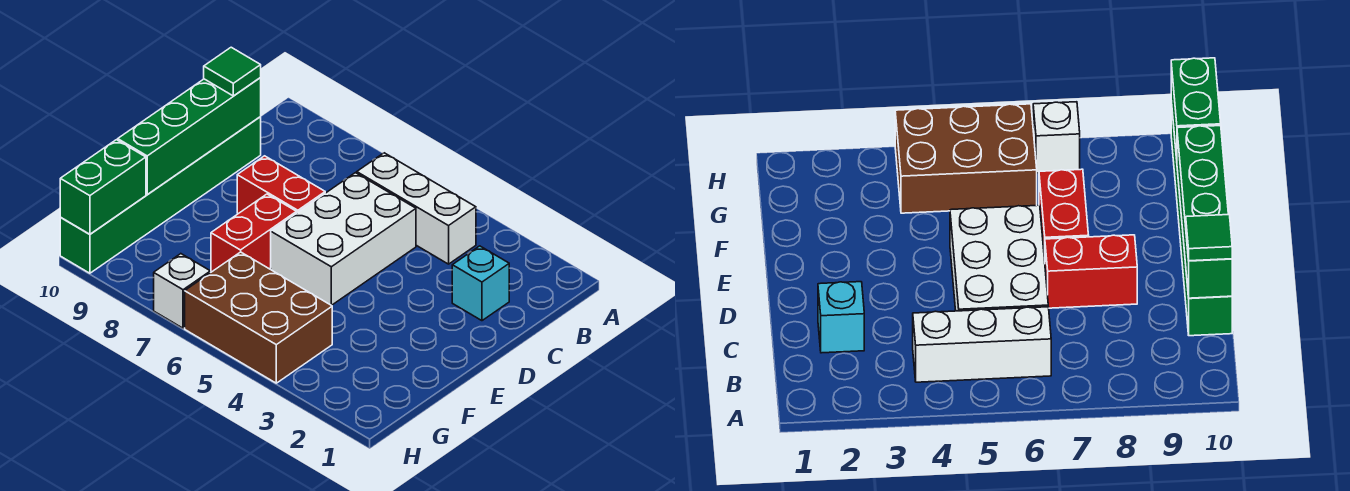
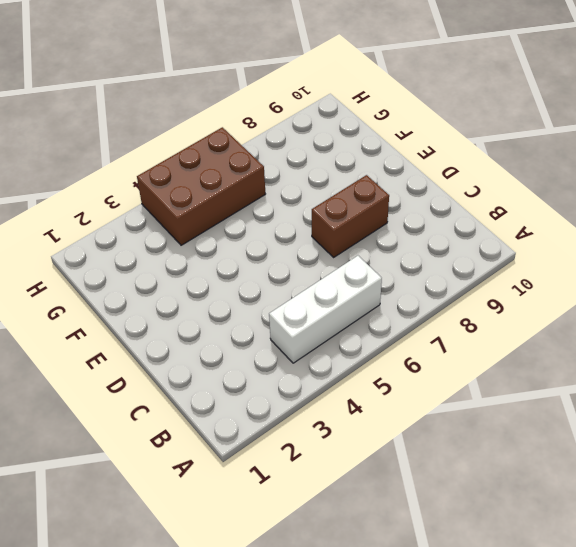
brown 1x2 brick [312,175,389,257] -> red 1x2 brick [237,156,325,214]
none -> cyan 1x1 brick [452,246,509,321]
none -> white 2x3 brick [271,173,416,305]

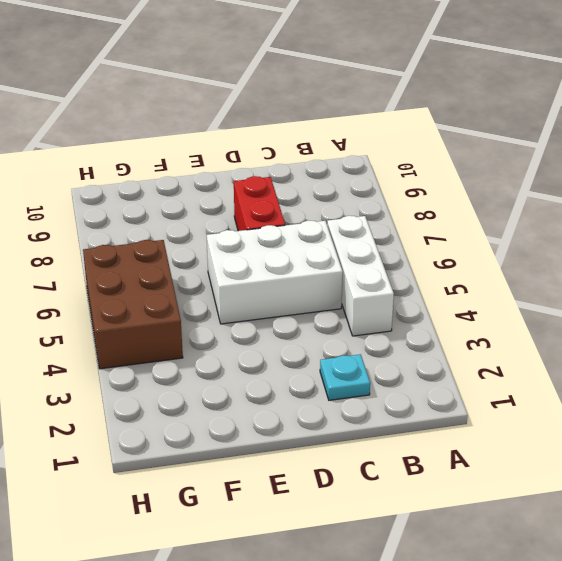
cyan 1x1 plate [320,354,370,400] -> cyan 1x1 brick [452,246,509,321]
none -> green 1x6 brick [60,117,261,273]
none -> red 1x2 brick [211,194,297,272]

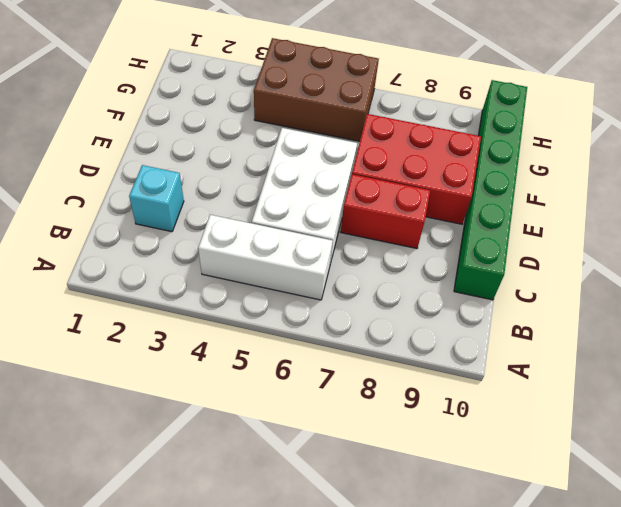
red 2x3 brick [352,114,481,224] -> red 1x2 brick [211,194,297,272]
none -> white 1x1 brick [154,254,210,328]
none -> green 1x4 brick [118,78,261,195]

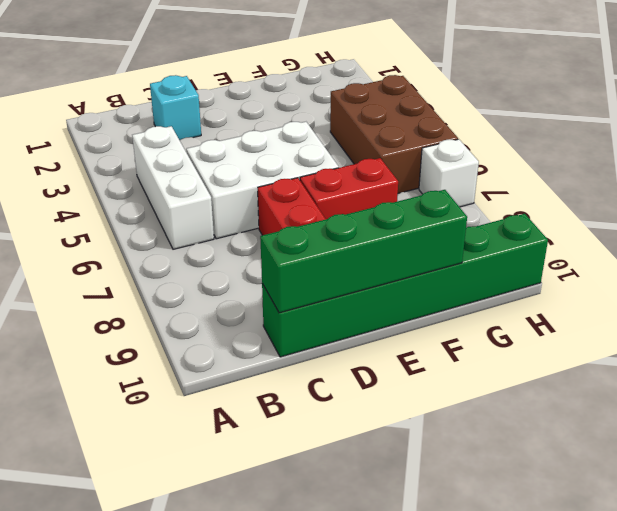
none -> green 1x2 brick [60,140,146,234]
none -> green 1x1 tile [204,47,261,96]

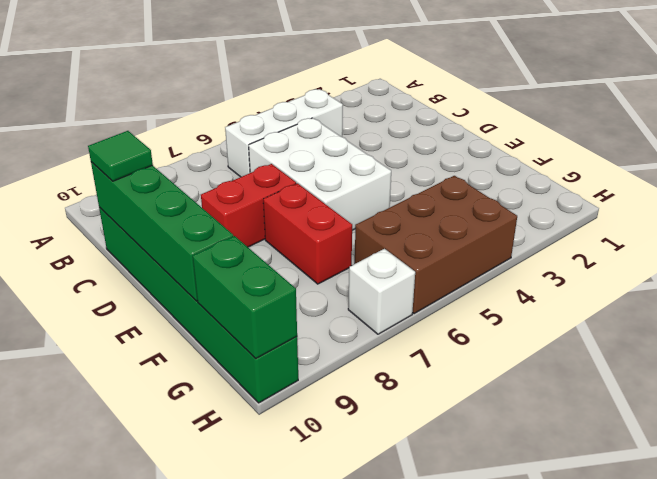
none -> cyan 1x1 brick [452,246,509,321]

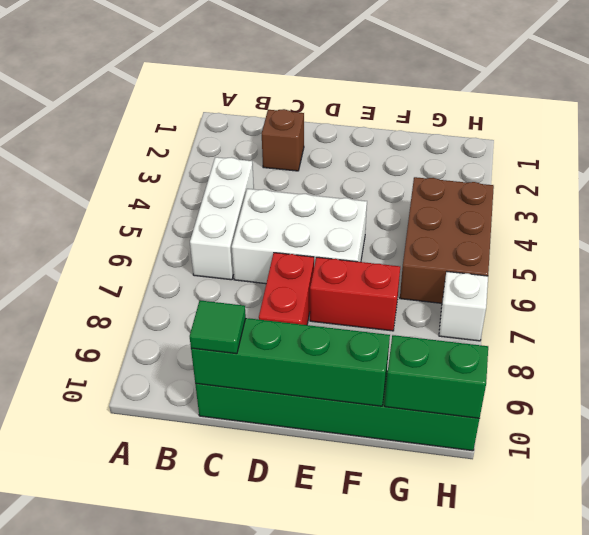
brown 1x1 brick [262,109,304,171] -> cyan 1x1 brick [452,246,509,321]

